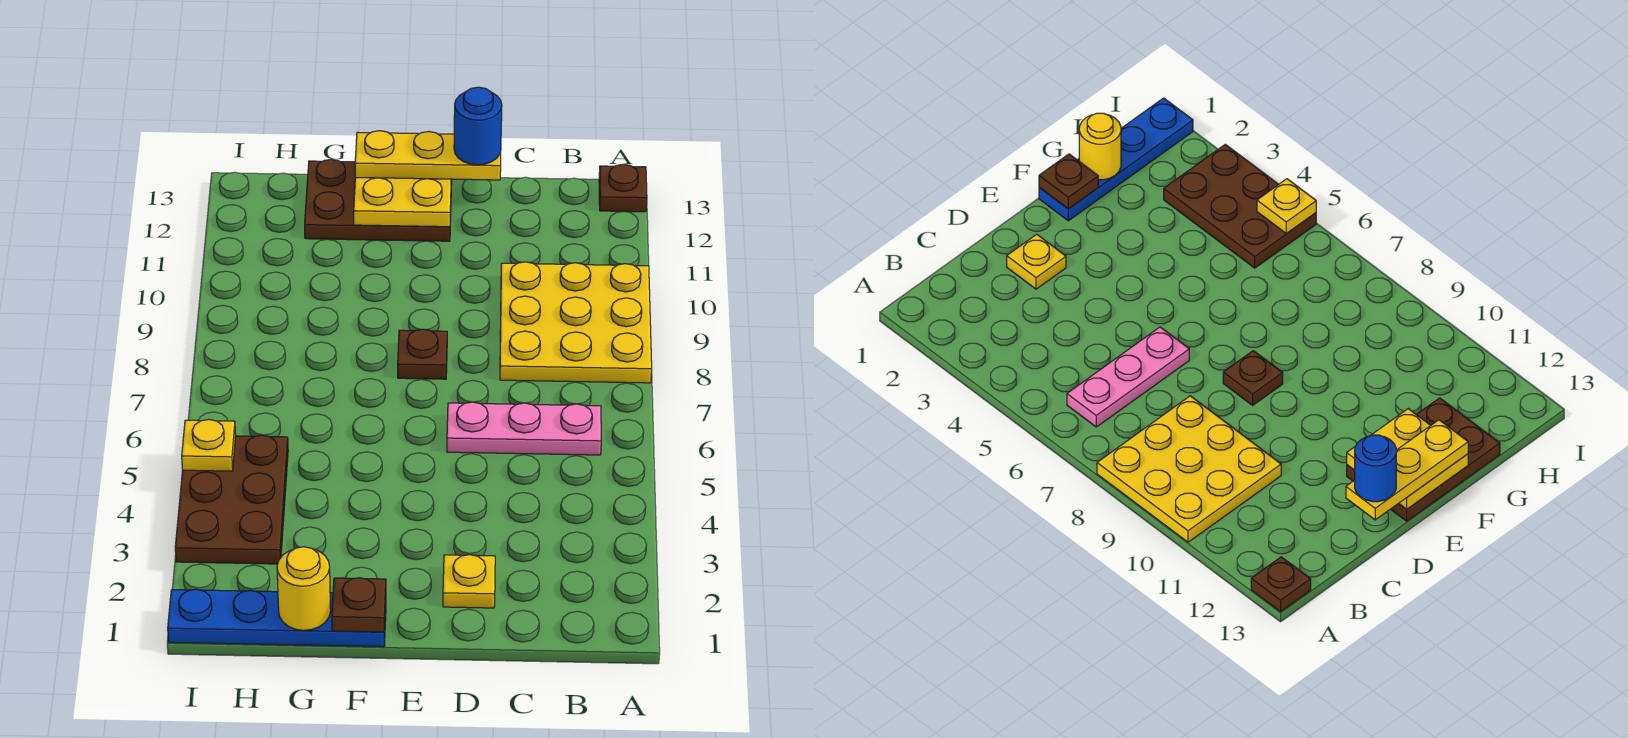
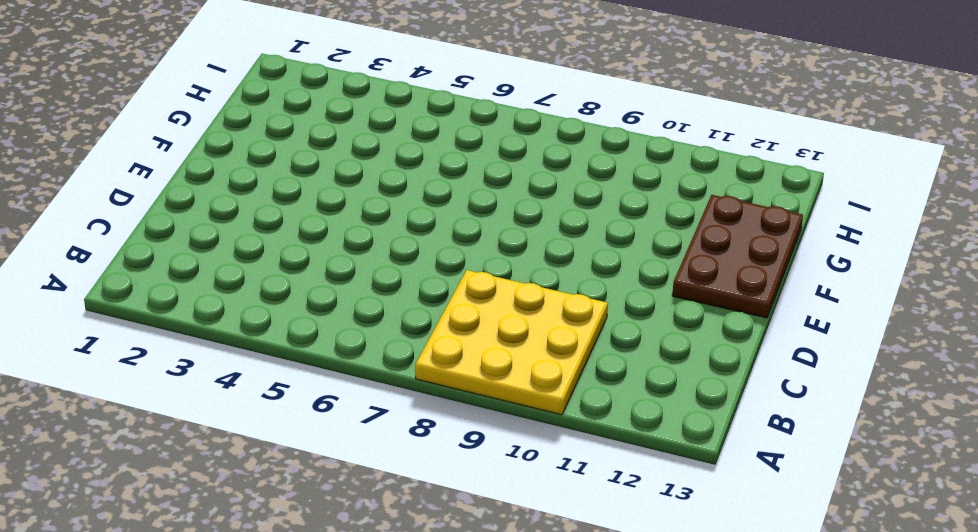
none -> brown 1x1 plate [599,164,647,212]
none -> pink 1x3 plate [447,402,601,455]
none -> yellow 1x1 plate [443,555,495,608]

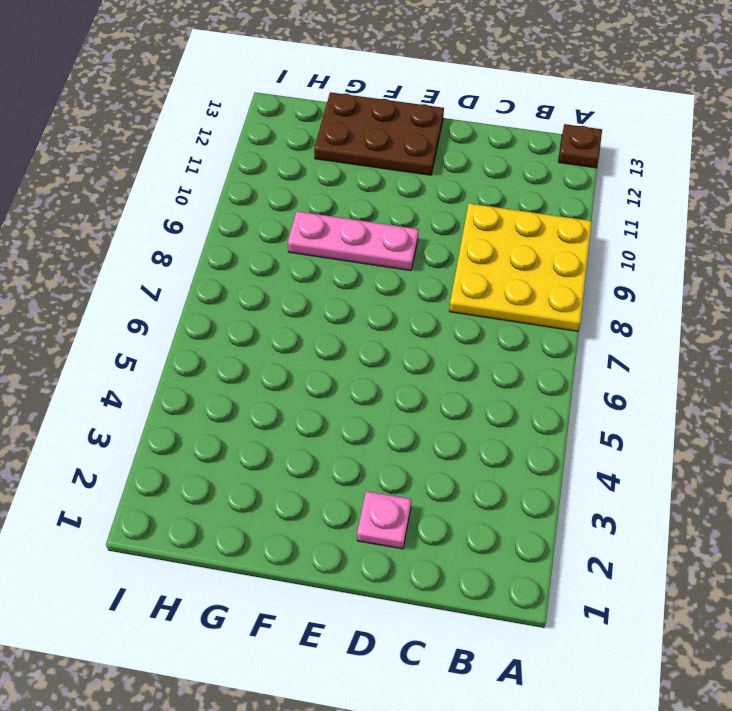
pink 1x1 plate [357,491,411,549] -> yellow 1x1 plate [443,555,495,608]
pink 1x3 plate [288,211,419,271] -> pink 1x3 plate moved to [447,402,601,455]
none -> brown 1x1 plate [398,329,447,379]
none -> blue 1x4 plate [168,589,386,647]
none -> brown 2x3 plate [175,435,288,564]

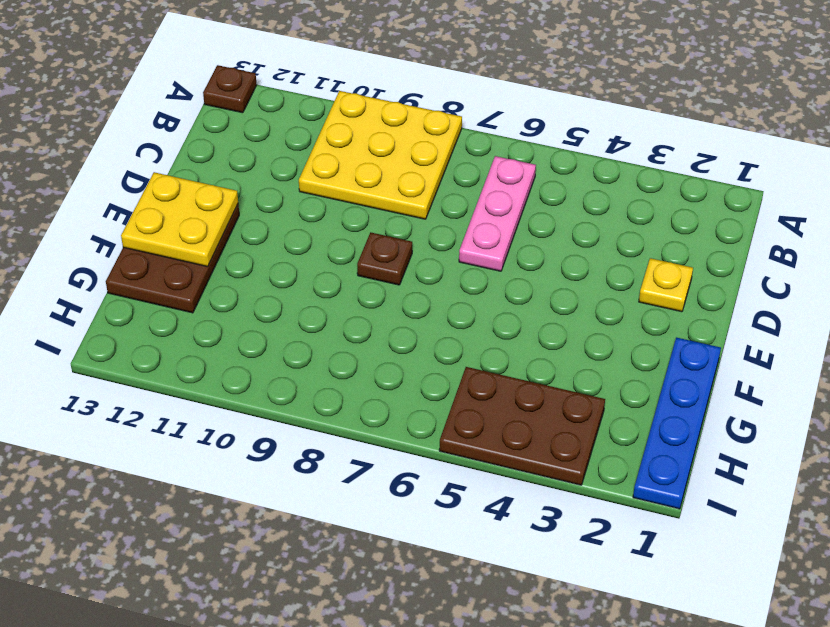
none -> brown 1x1 plate [332,578,386,632]
none -> yellow 1x1 round brick [277,547,331,630]
none -> yellow 1x1 plate [182,420,236,471]

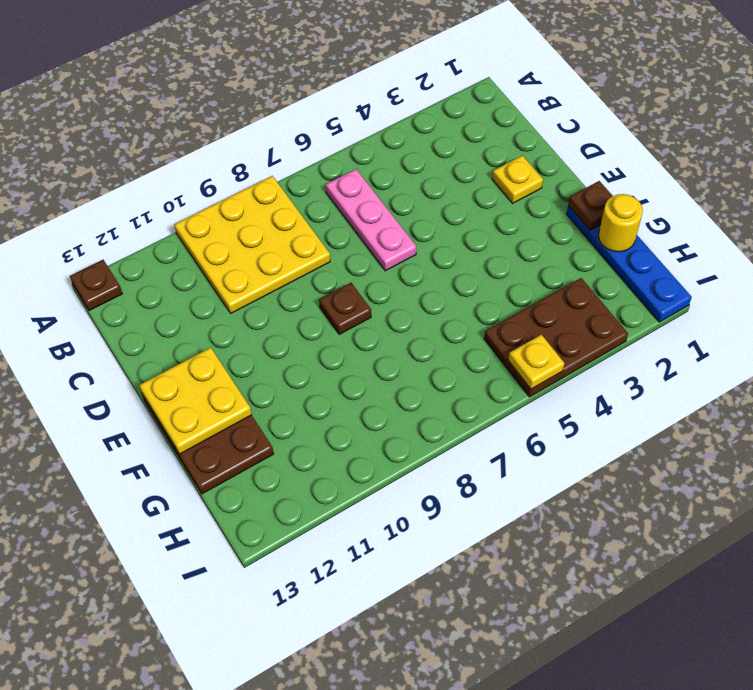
none -> yellow 1x3 plate [355,131,501,180]
none -> blue 1x1 round brick [454,87,502,165]

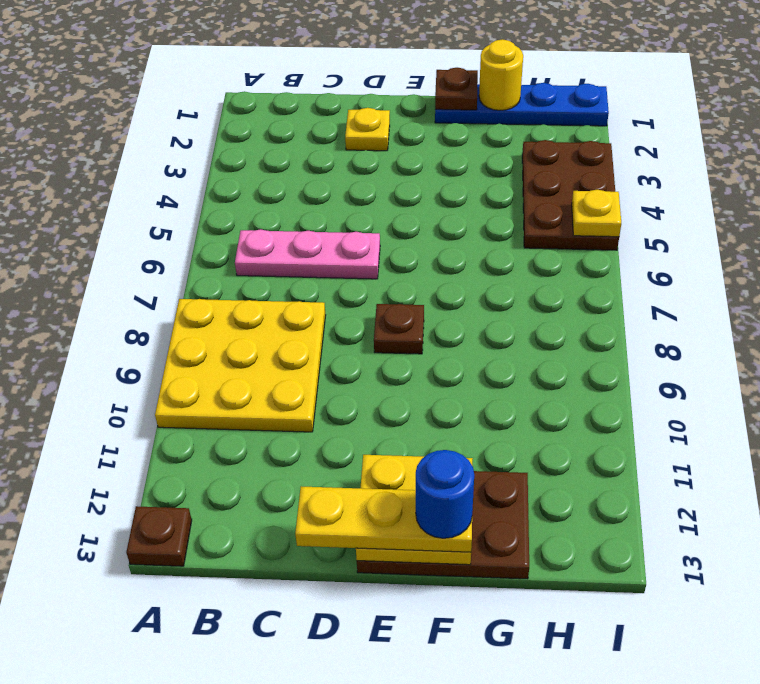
blue 1x1 round brick [416,450,474,538] -> blue 1x1 round brick moved to [454,87,502,165]

